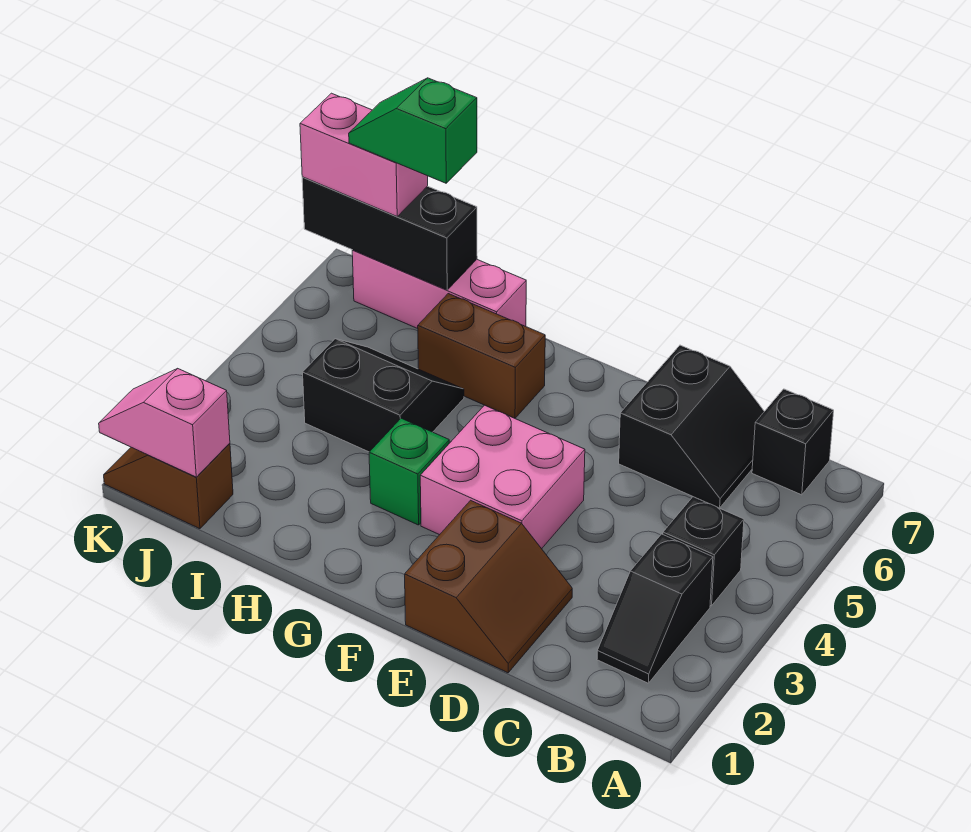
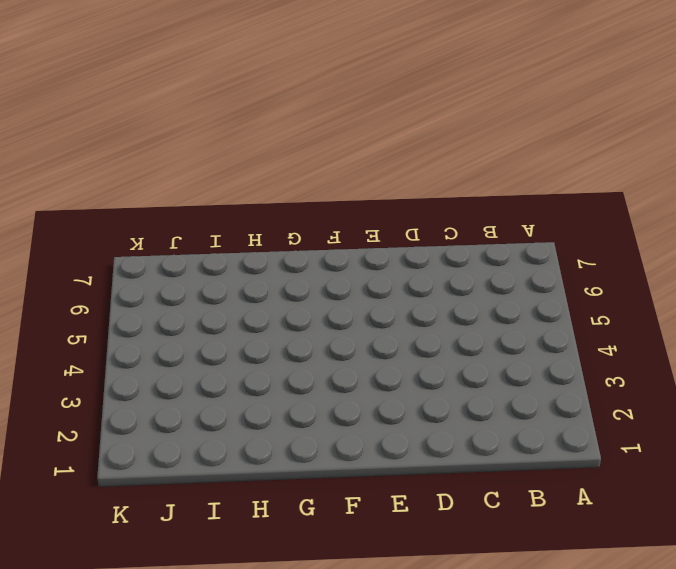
none -> black 1x2 slope [597,534,713,683]
none -> black 1x1 brick [663,497,744,606]
none -> black 1x1 brick [752,389,834,495]

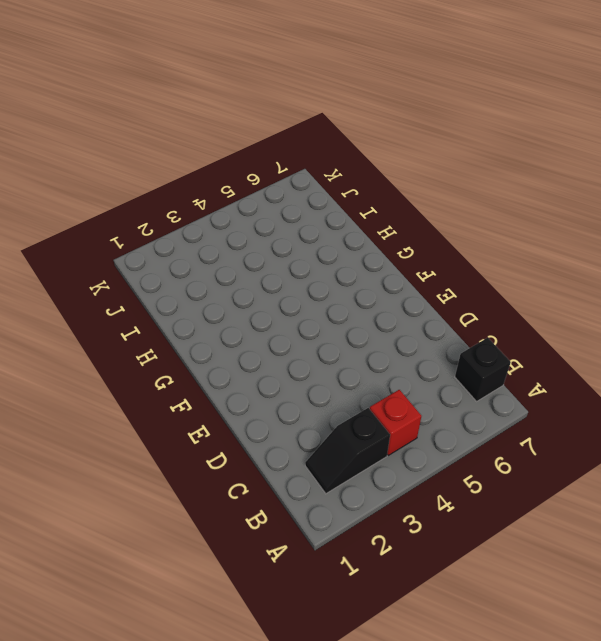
red 1x1 brick [370,390,421,455] -> black 1x1 brick [663,497,744,606]
none -> black 2x2 slope [619,345,764,508]
none -> brown 2x2 slope [405,500,572,673]
none -> pink 2x2 brick [420,405,585,549]

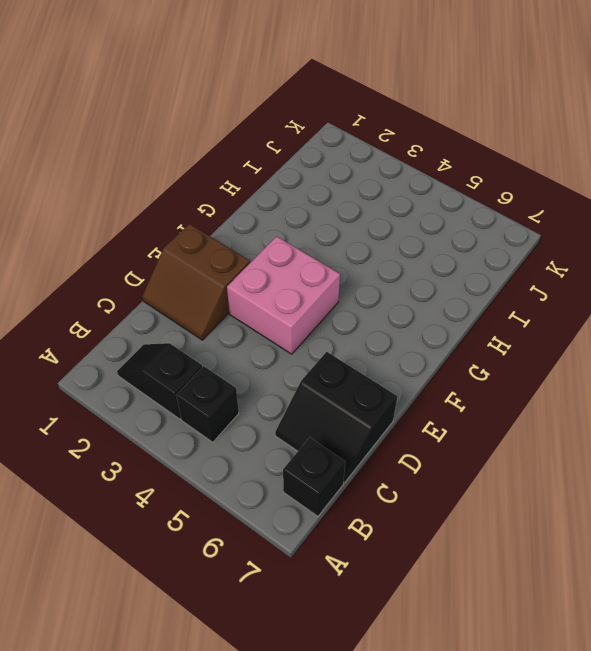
none -> green 1x1 brick [369,418,449,525]
none -> brown 1x2 brick [418,294,545,418]
none -> black 2x2 slope [303,339,464,452]

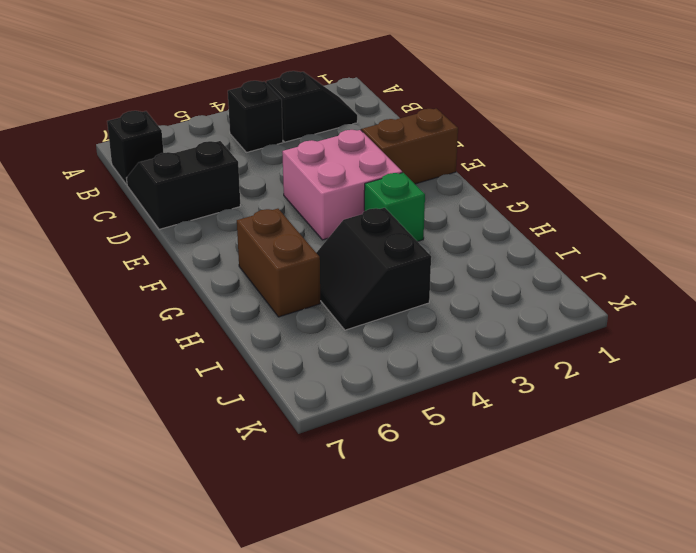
none -> pink 1x3 brick [352,250,526,329]
none -> brown 1x2 slope [104,443,233,529]
none -> black 1x3 brick [302,177,477,290]

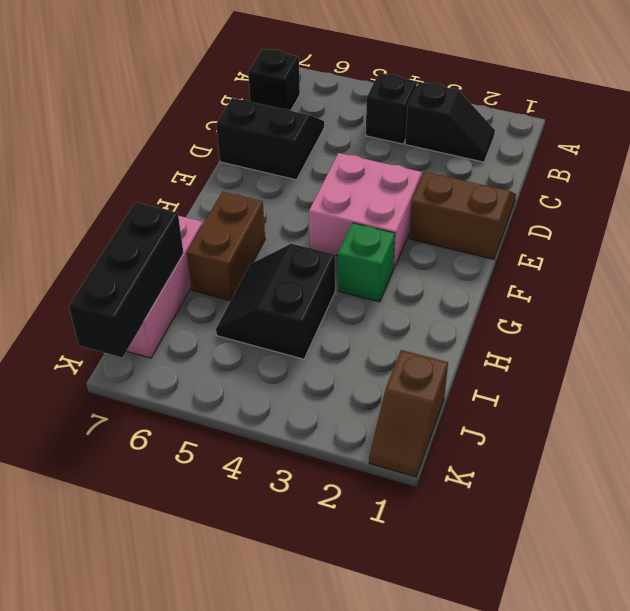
none -> pink 1x2 slope [99,369,230,477]
none -> pink 1x2 brick [300,93,428,216]
none -> green 1x2 slope [349,78,477,183]

